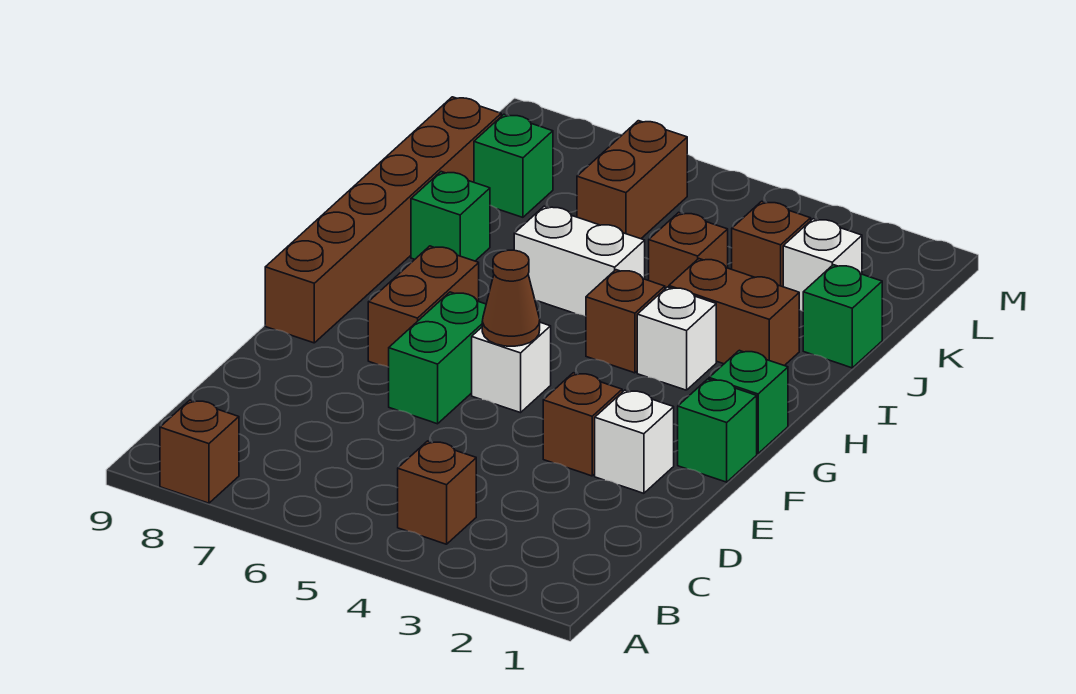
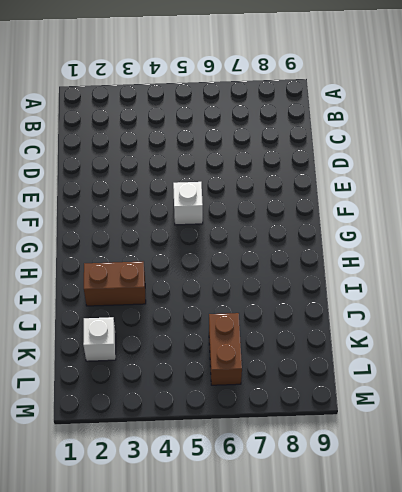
none -> brown 1x1 brick [160,400,239,503]
none -> brown 1x1 brick [398,441,476,544]
none -> white 1x1 brick [595,390,674,493]

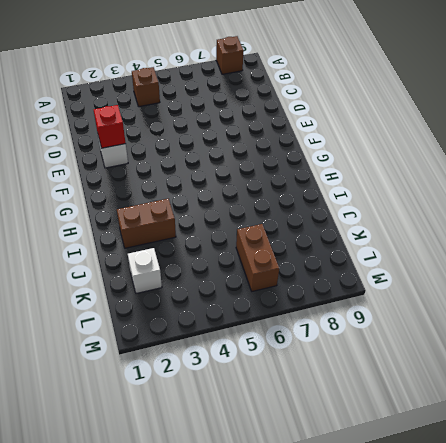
red 1x1 brick [94,105,126,148] -> none
none -> brown 1x1 brick [543,373,622,476]
none -> green 1x2 brick [389,292,486,424]
none -> green 1x1 brick [678,379,757,482]

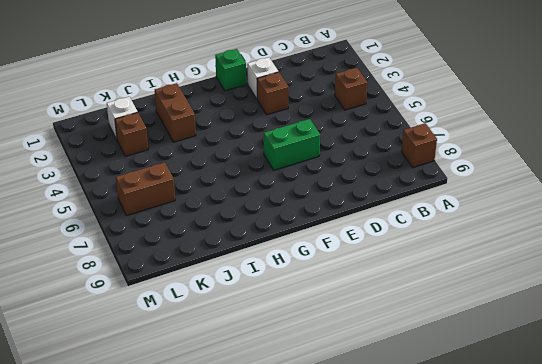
none -> white 1x1 brick [472,322,551,413]
none -> brown 1x2 brick [368,246,479,367]
none -> brown 1x6 brick [265,97,501,343]

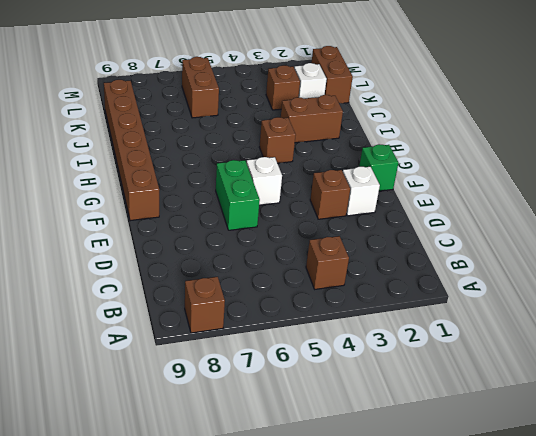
brown 1x2 brick [311,46,353,103] -> brown 1x2 brick moved to [368,246,479,367]
none -> green 1x1 brick [709,350,788,454]
none -> white 1x1 brick [637,287,716,390]
none -> white 1x2 brick [514,206,645,316]

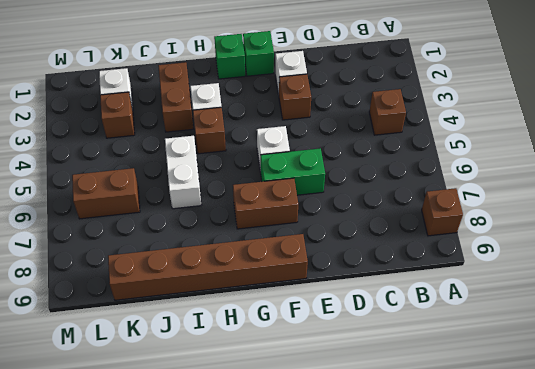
none -> green 1x1 brick [411,172,490,261]
none -> green 1x1 brick [803,265,882,368]
none -> brown 1x1 brick [649,212,728,289]

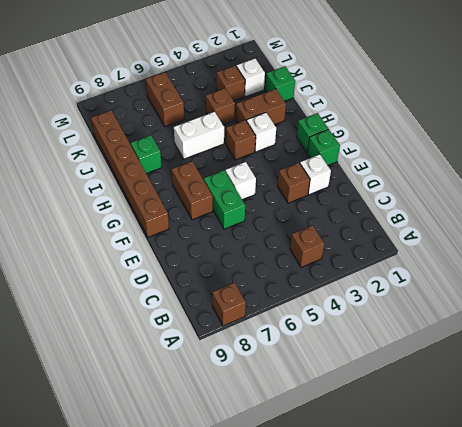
none -> green 1x1 brick [474,114,553,217]
none -> brown 1x1 cone [482,250,540,346]

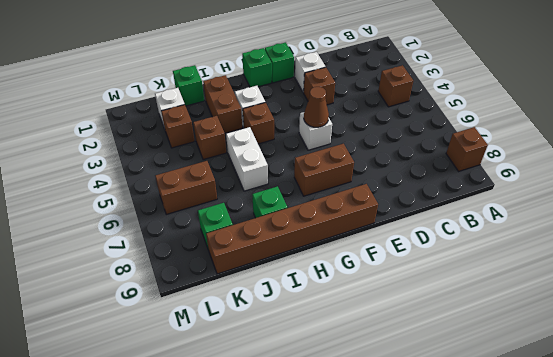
none -> green 1x2 brick [389,292,486,424]

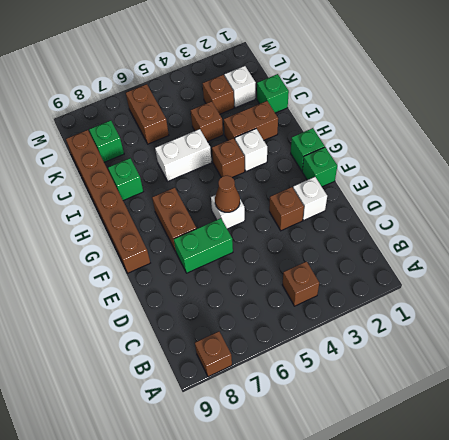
green 1x2 brick [174,218,233,273] -> green 1x2 brick turned to [389,292,486,424]

